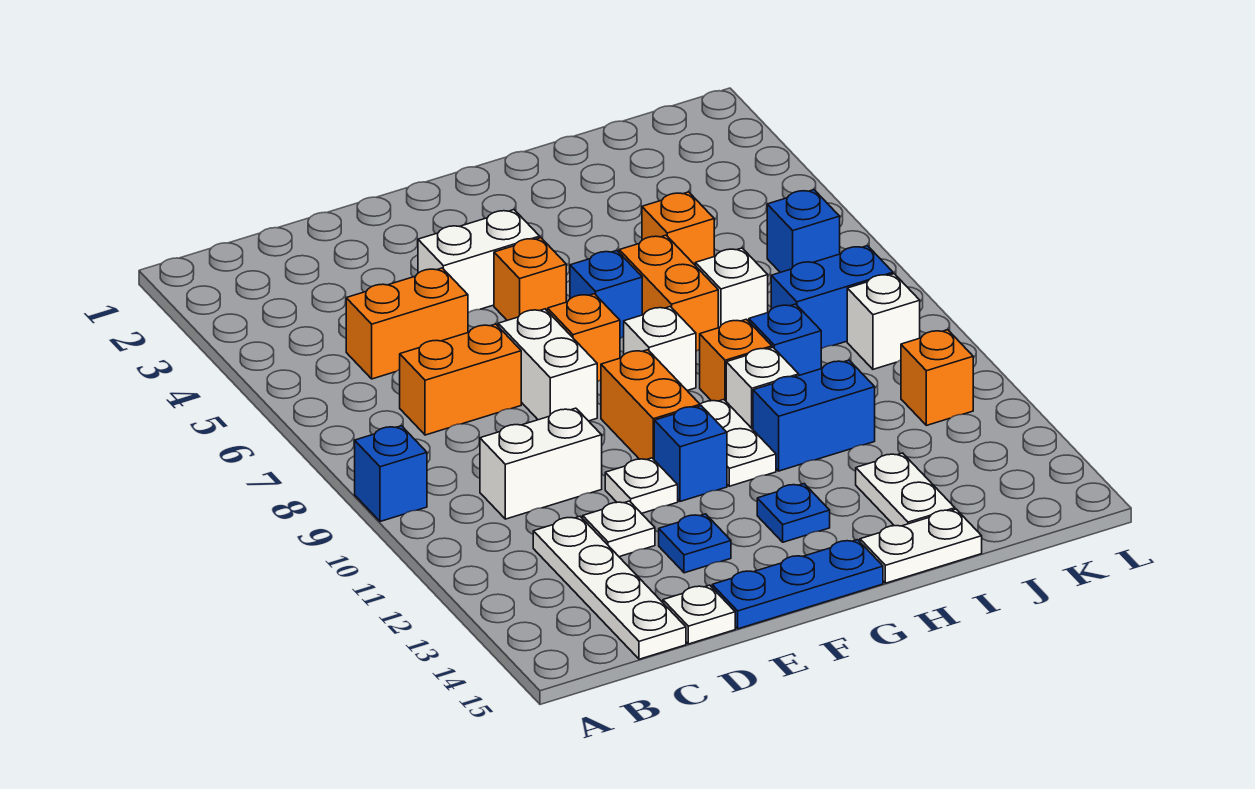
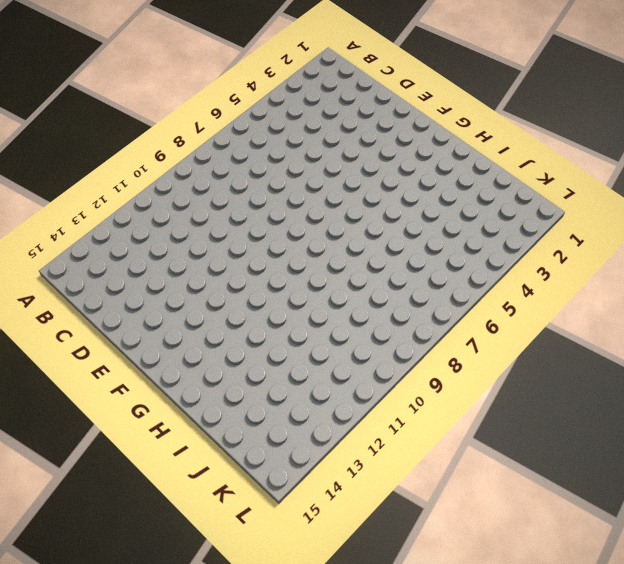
none -> blue 1x1 brick [355,426,427,522]
none -> orange 1x2 brick [346,268,468,379]
none -> orange 1x2 brick [400,324,521,435]
none -> white 1x2 brick [480,408,602,519]

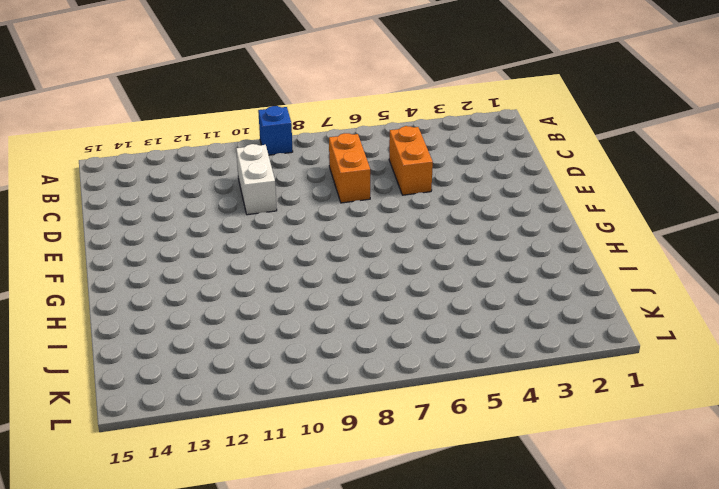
none -> white 1x4 plate [533,516,686,659]
none -> white 1x1 plate [583,501,655,557]
none -> white 1x1 plate [663,585,735,644]
none -> white 1x2 brick [418,210,540,313]

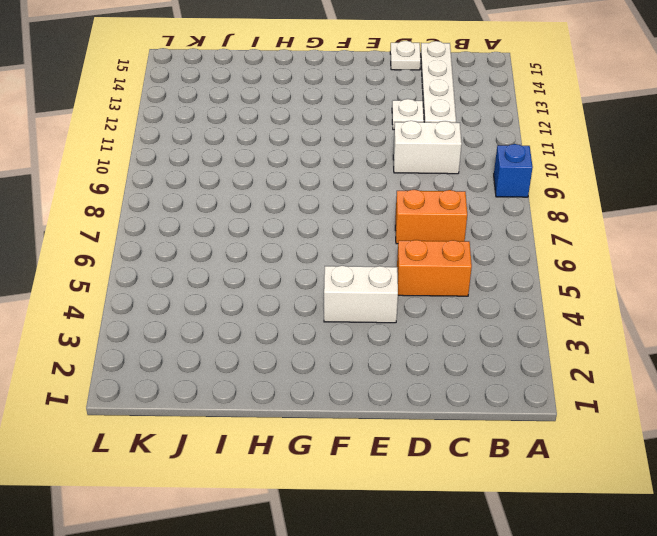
none -> white 1x2 brick [498,309,597,421]
none -> white 1x1 plate [605,458,678,514]
none -> blue 1x1 plate [659,514,731,573]
none -> blue 1x3 plate [712,540,883,629]

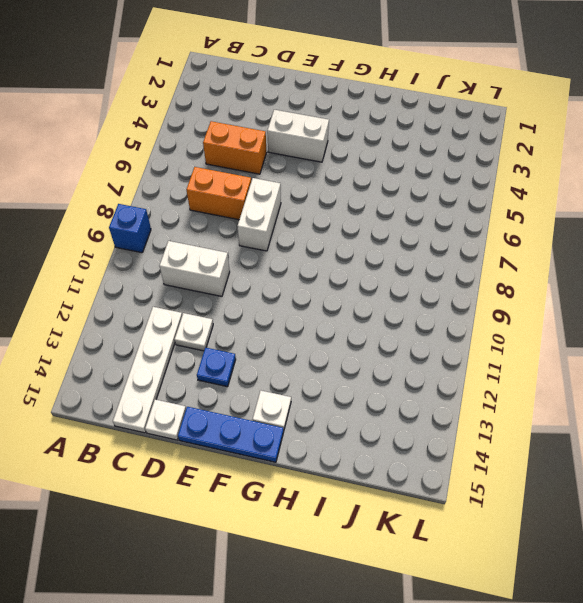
white 1x1 plate [253,391,291,430] -> white 1x1 plate moved to [605,458,678,514]
none -> orange 1x1 brick [494,238,566,320]
none -> orange 1x1 brick [548,294,620,382]
none -> orange 1x2 brick [601,350,700,460]
none -> blue 1x1 brick [654,406,727,501]

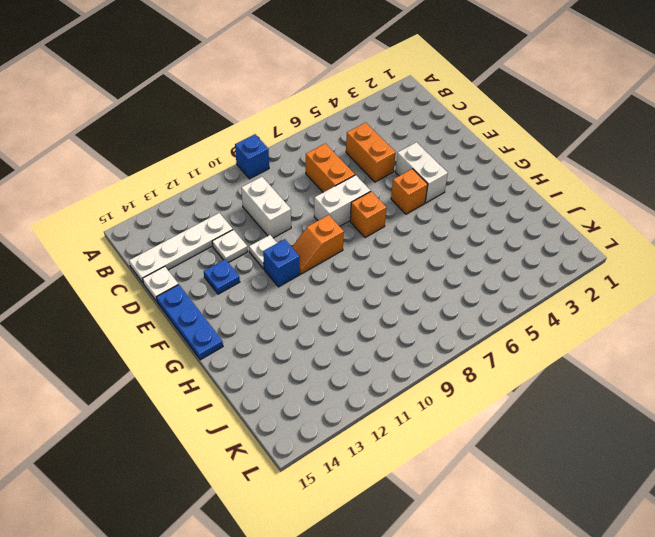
orange 1x2 slope [292,215,344,274] -> orange 1x2 brick [601,350,700,460]
none -> blue 1x1 brick [570,251,642,338]
none -> white 1x1 brick [624,307,696,390]
none -> white 1x2 plate [700,400,776,486]
none -> blue 1x1 plate [757,484,830,542]

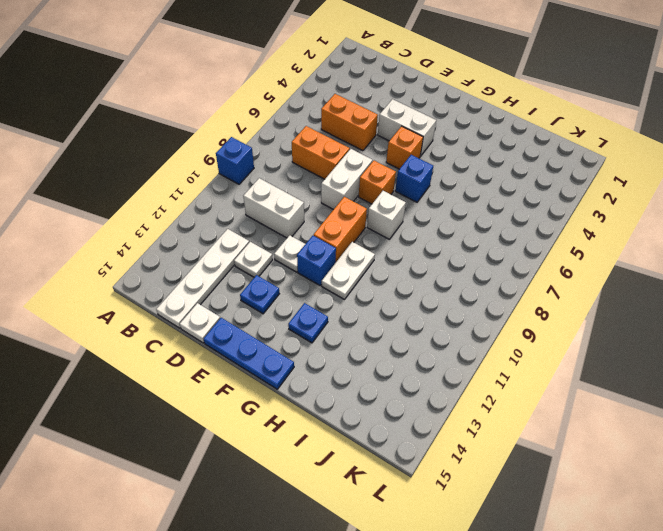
none -> orange 1x2 brick [619,235,718,351]
none -> orange 1x1 brick [700,319,772,401]
none -> white 1x1 brick [726,348,799,429]
none -> blue 1x2 brick [753,360,875,471]

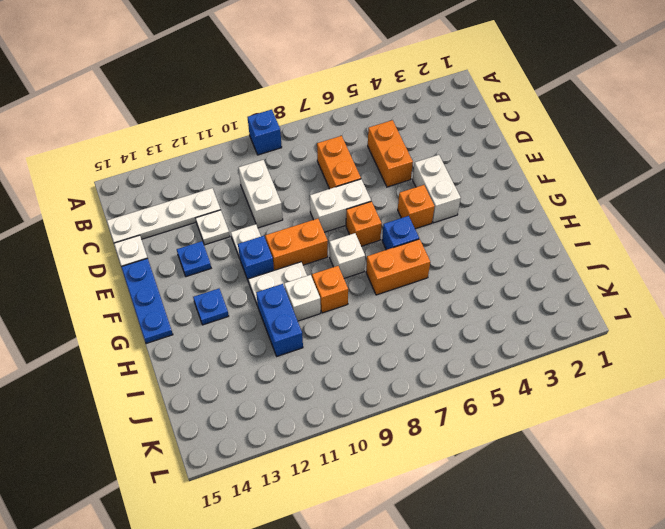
none -> white 1x2 plate [860,509,982,583]
none -> orange 1x1 brick [642,192,714,265]
none -> white 1x1 brick [695,248,768,328]
none -> blue 1x1 brick [749,304,821,375]

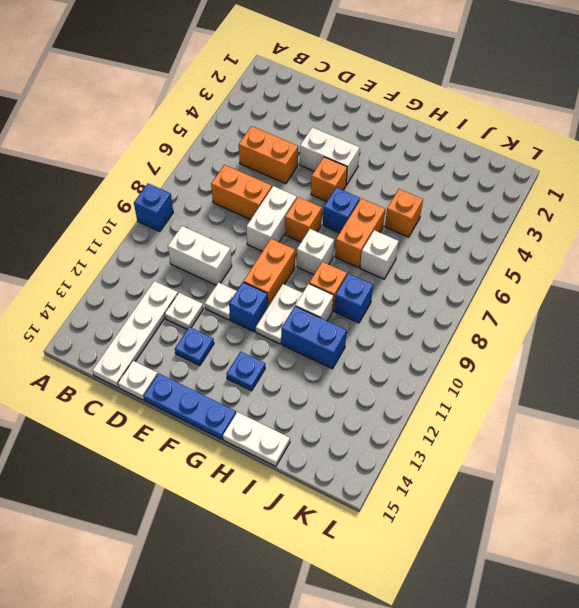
none -> white 1x2 plate [856,453,955,526]
none -> blue 1x2 brick [771,246,893,349]
none -> blue 1x1 brick [767,190,840,272]
none -> white 1x1 brick [847,274,920,369]

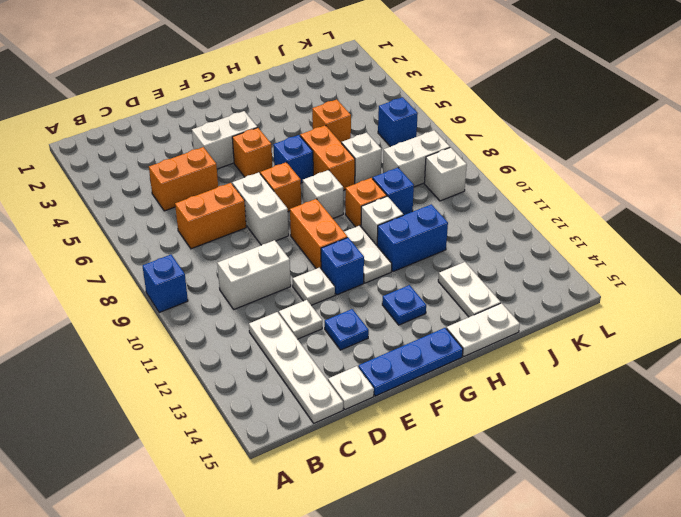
white 1x2 brick [383,130,450,187] -> blue 1x2 brick [771,246,893,349]
none -> orange 1x1 brick [901,330,973,425]

